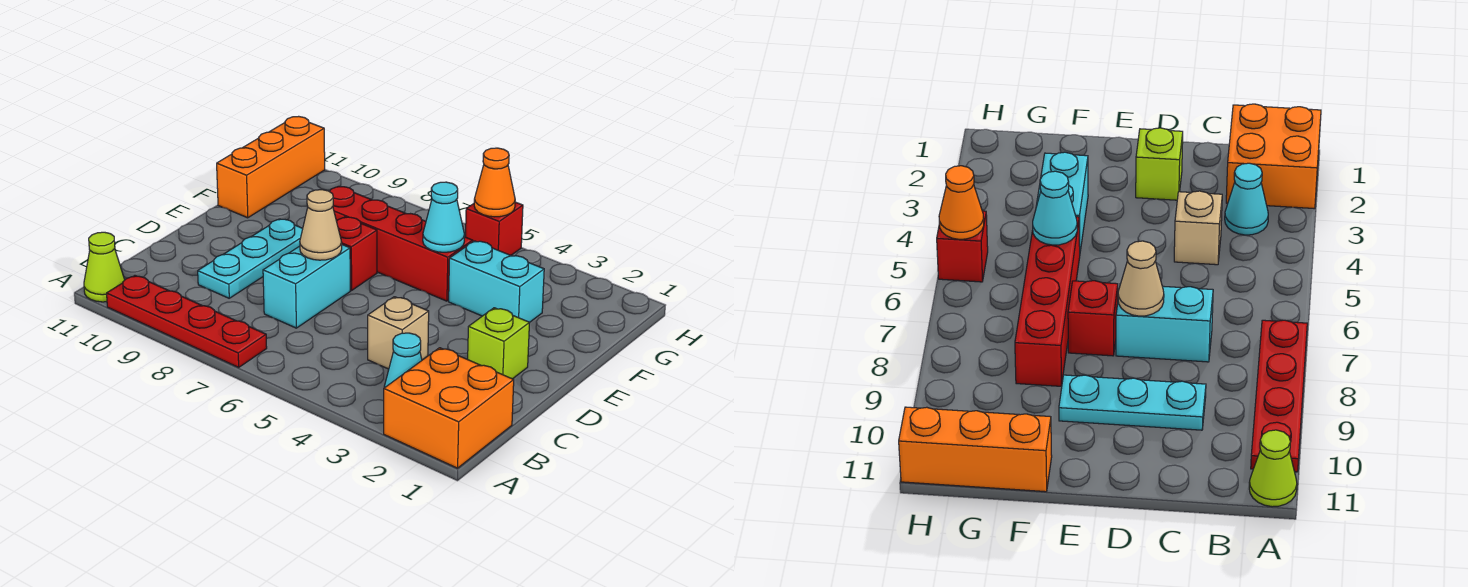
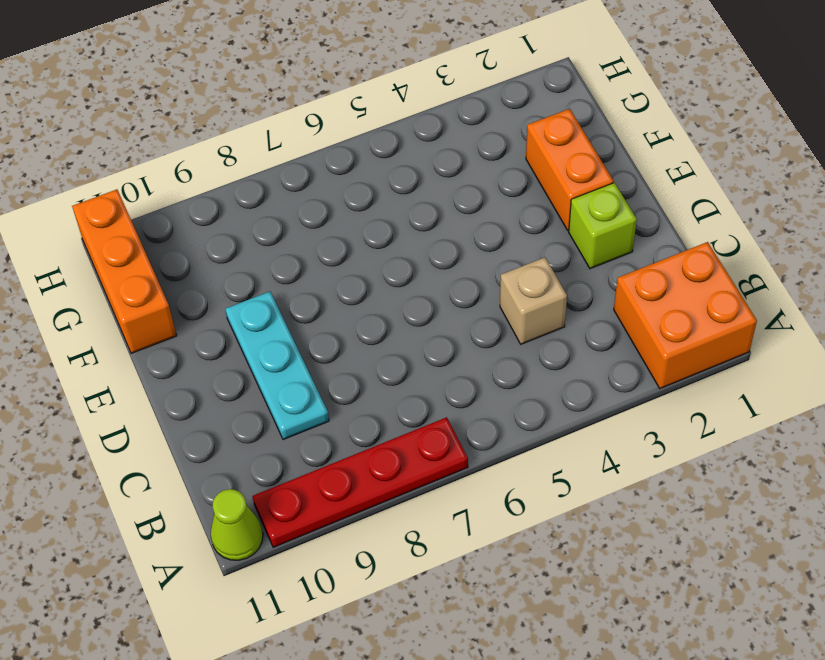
orange 1x2 brick [526,109,613,230] -> none
none -> cyan 1x1 cone [384,333,422,388]
none -> cyan 1x2 brick [263,245,350,328]
none -> red 1x1 brick [337,217,377,291]

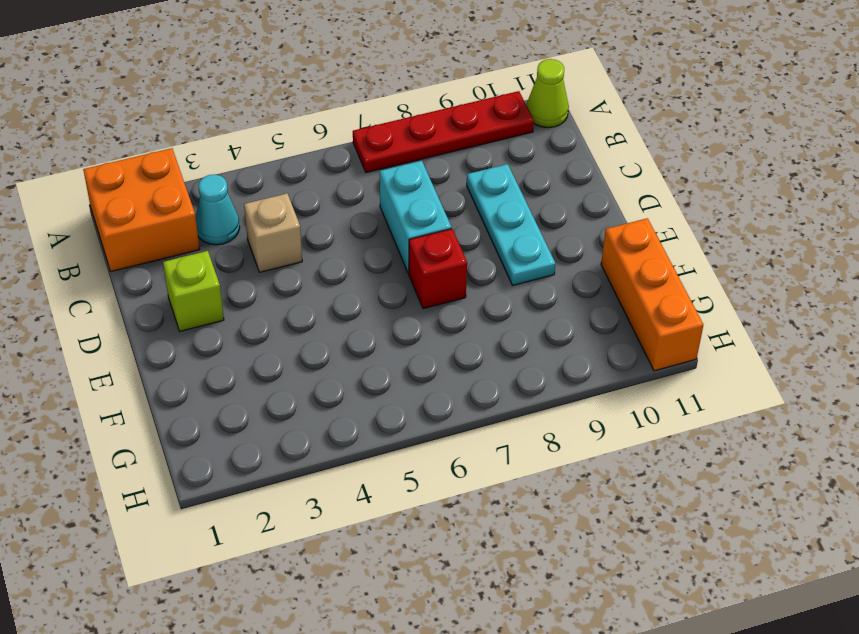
none -> cyan 1x2 brick [449,241,544,322]
none -> red 1x4 brick [329,187,473,301]
none -> red 1x1 brick [466,202,523,255]

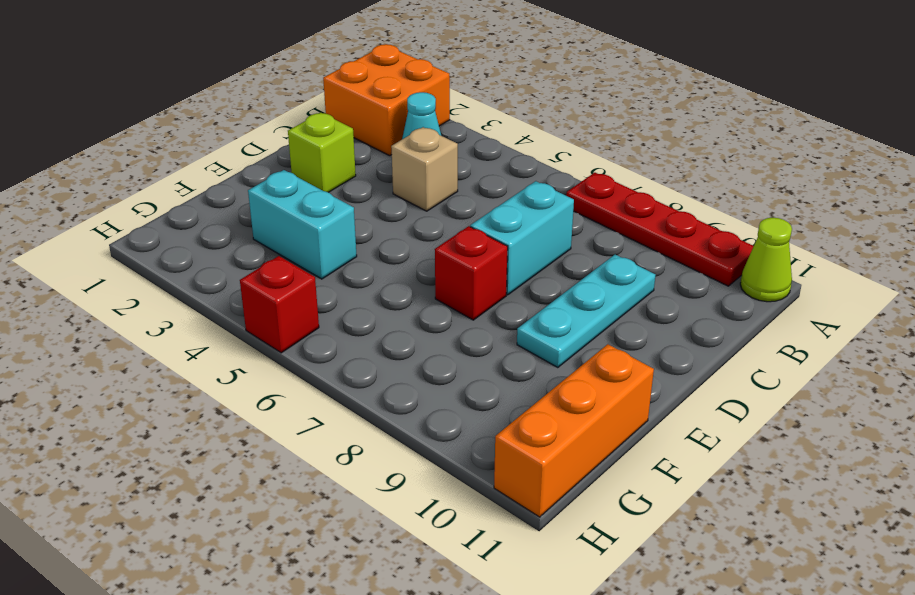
none -> red 1x4 brick [329,187,473,301]
none -> tan 1x1 cone [300,190,342,260]
none -> cyan 1x1 cone [423,182,465,252]

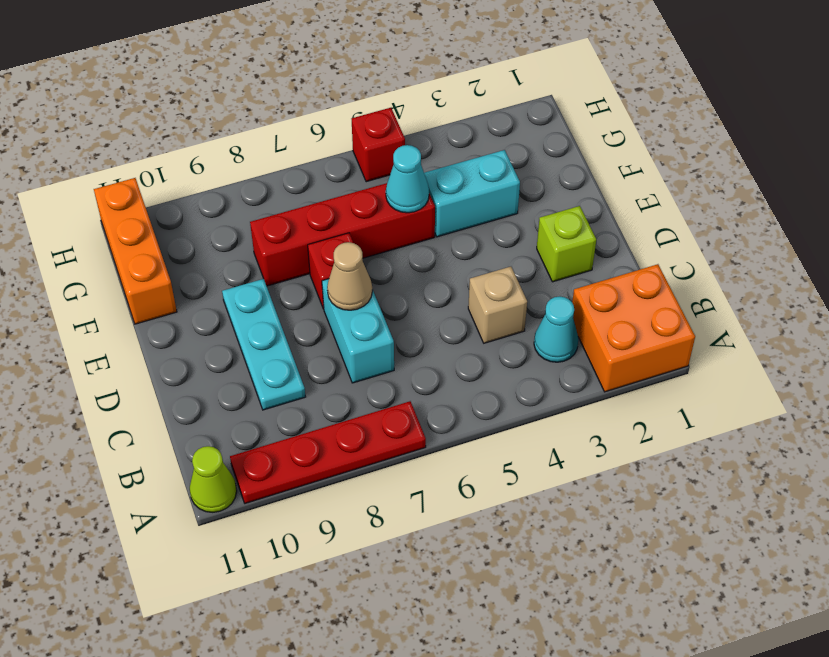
none -> orange 1x1 cone [474,148,515,217]

